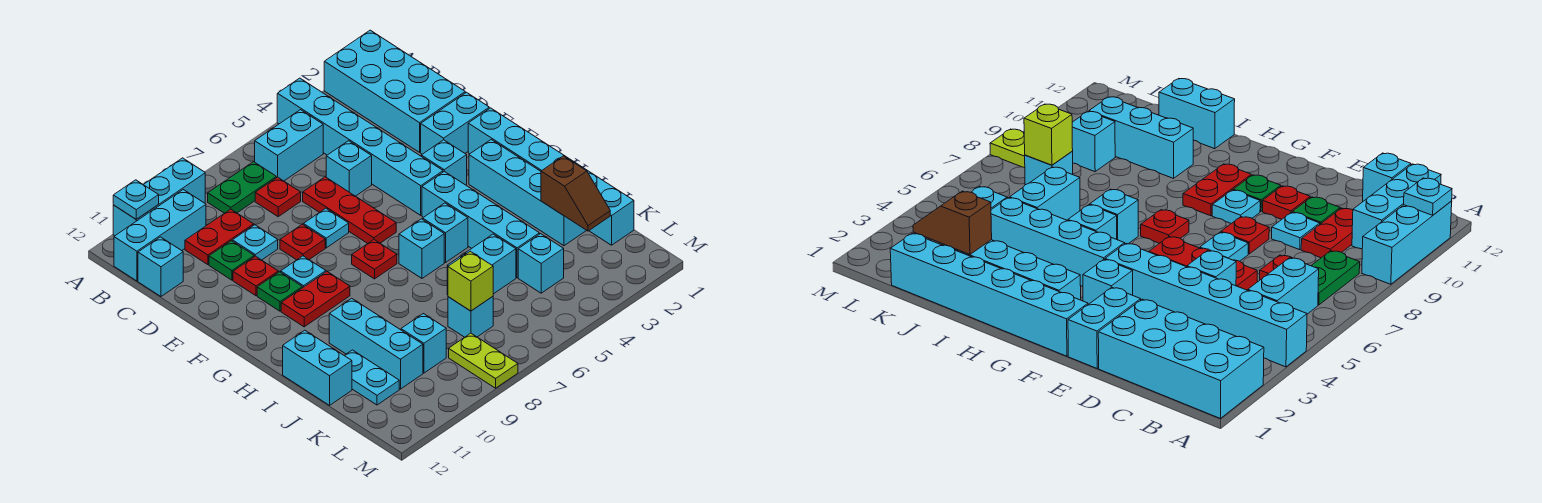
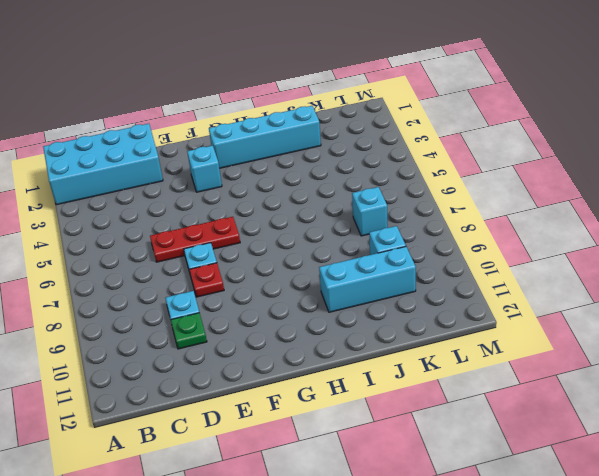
none -> cyan 1x6 brick [277,78,443,215]
none -> cyan 1x3 brick [113,158,205,236]
none -> cyan 1x2 brick [255,110,323,181]
none -> green 1x2 plate [208,162,276,213]

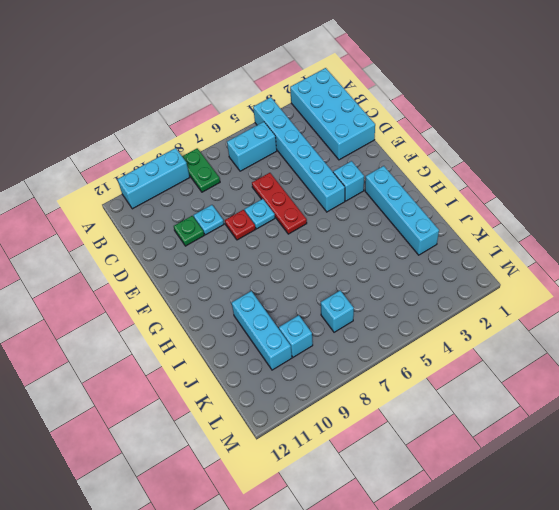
green 1x2 plate [182,148,220,192] -> green 1x2 plate turned to [208,162,276,213]
none -> cyan 1x3 brick [114,190,206,281]
none -> red 1x1 plate [255,177,301,217]
none -> red 1x2 plate [185,209,254,265]
none -> cyan 1x1 brick [138,237,183,296]

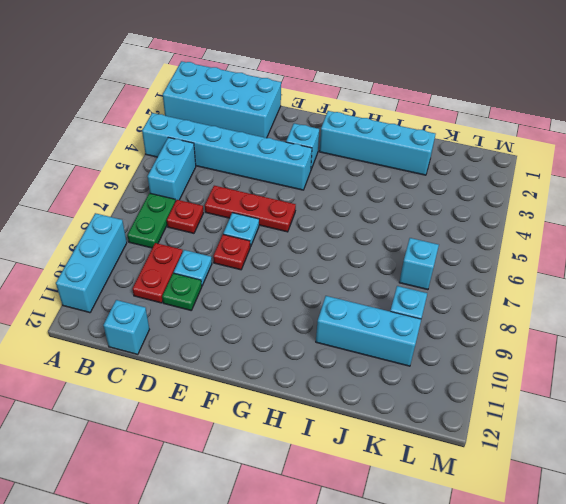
none -> cyan 1x3 brick [114,190,206,281]
none -> cyan 1x1 brick [326,141,372,196]
none -> cyan 1x2 brick [421,92,489,154]
none -> red 1x1 plate [233,256,278,296]

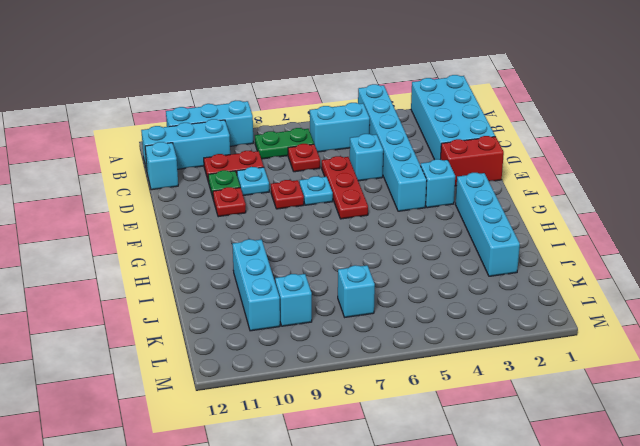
red 1x2 brick [441,136,504,186] -> cyan 1x2 brick [421,92,489,154]
none -> cyan 1x6 brick [468,108,634,245]
none -> cyan 1x1 plate [281,256,326,288]
none -> green 1x1 plate [257,272,302,311]
none -> cyan 1x4 brick [422,171,539,278]

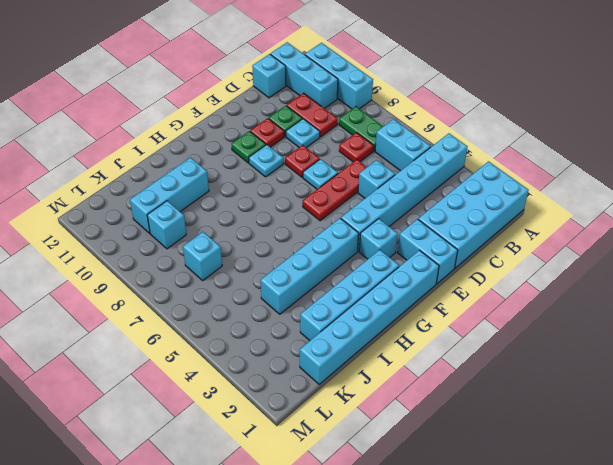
none -> red 1x1 plate [352,240,397,279]
none -> red 1x2 plate [281,272,350,327]
none -> cyan 1x1 brick [423,203,468,263]
none -> cyan 1x1 brick [399,219,444,278]

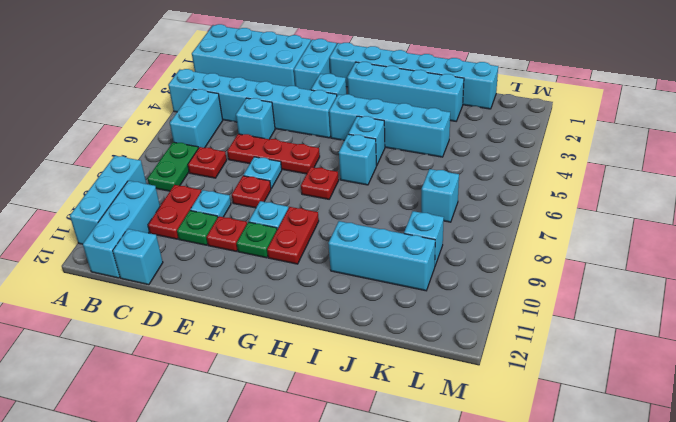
none -> cyan 1x2 brick [283,330,352,405]
none -> cyan 1x2 brick [447,234,516,295]
none -> cyan 1x2 plate [344,350,399,405]
none -> cyan 1x1 brick [518,234,564,293]

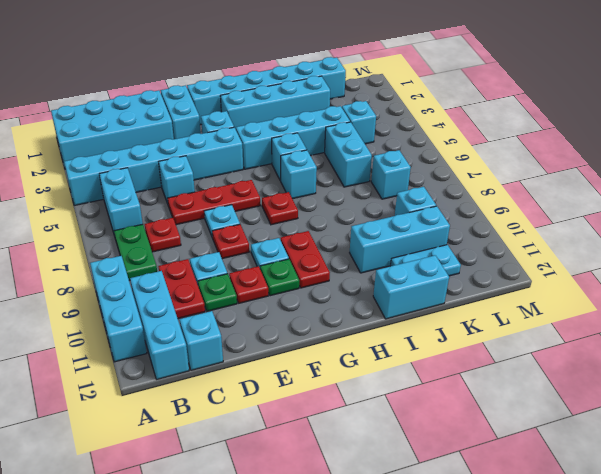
none -> lime 1x2 plate [449,333,518,388]
none -> cyan 1x1 plate [113,180,159,219]
none -> brown 1x2 slope [541,156,610,231]
none -> lime 1x1 brick [448,251,493,311]

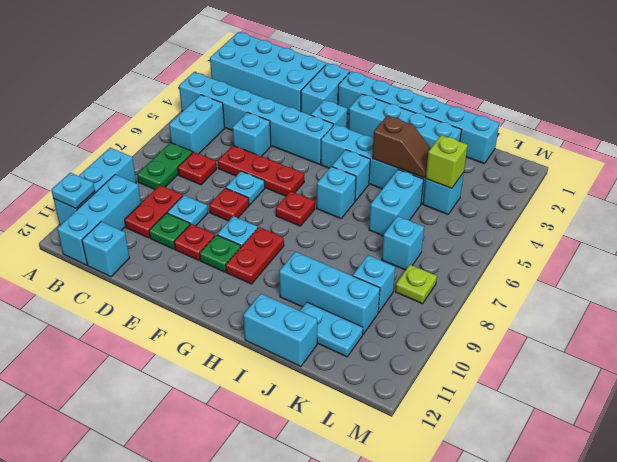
brown 1x2 slope [372,116,431,178] -> brown 1x2 slope moved to [541,156,610,231]
lime 1x1 brick [426,135,468,188] -> lime 1x1 brick moved to [448,251,493,311]
lime 1x1 plate [395,265,437,304] -> lime 1x2 plate [449,333,518,388]

